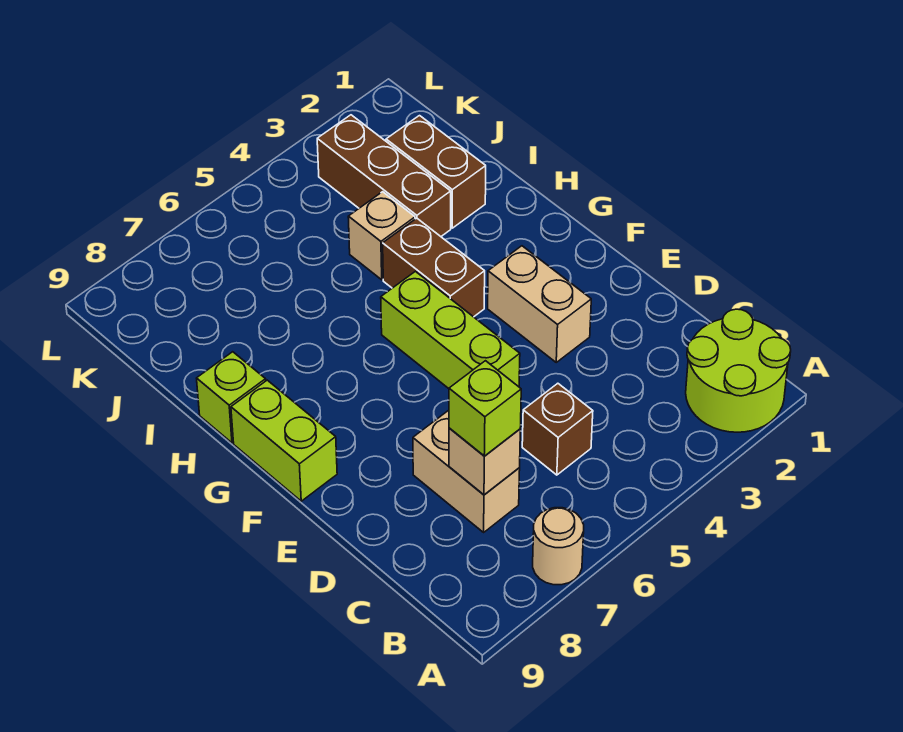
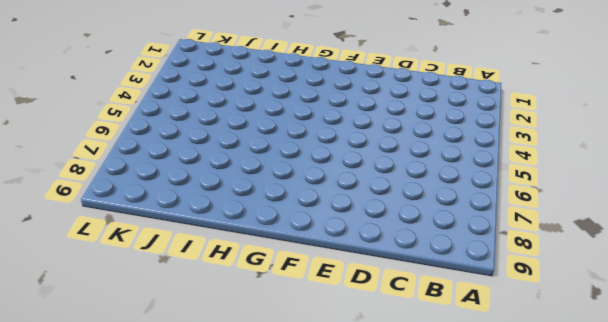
none -> lime 2x2 round brick [686,309,791,432]
none -> tan 1x1 round brick [533,508,584,585]
none -> brown 1x1 brick [522,383,593,475]

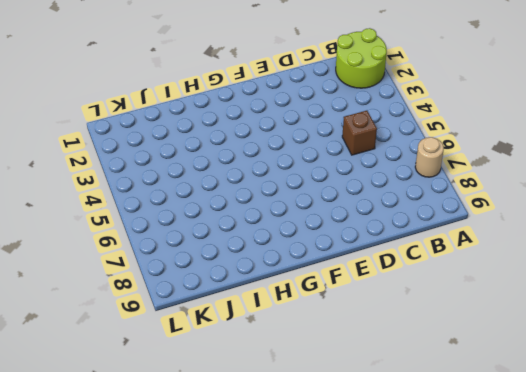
none -> tan 1x2 brick [413,411,520,532]
none -> tan 1x2 brick [488,246,591,362]
none -> lime 1x3 brick [381,271,520,389]

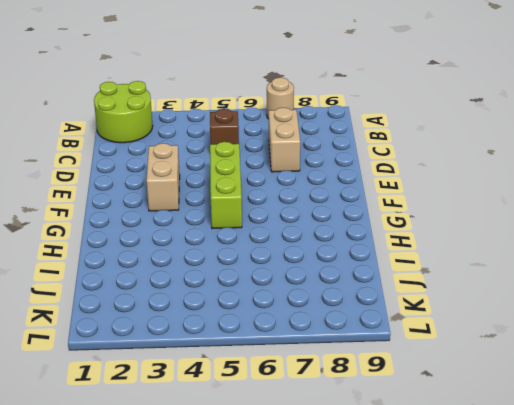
none -> lime 1x2 brick [231,380,337,501]
none -> brown 1x2 brick [383,218,485,317]
none -> lime 1x1 brick [197,352,266,443]

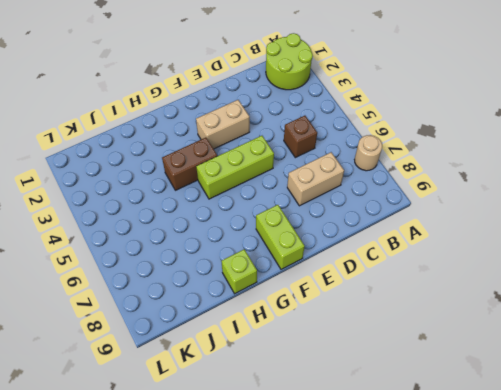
lime 1x2 brick [256,205,305,269] -> lime 1x2 brick turned to [231,380,337,501]
none -> brown 1x2 brick [386,116,486,228]
none -> brown 1x3 brick [317,115,451,236]
none -> tan 1x1 brick [348,192,415,280]

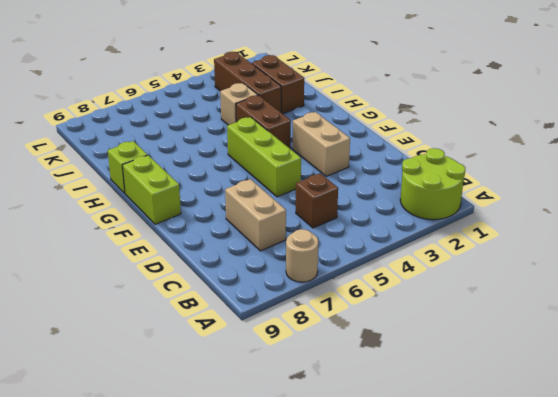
none -> tan 1x1 brick [449,428,520,495]
none -> lime 1x1 brick [449,361,521,456]

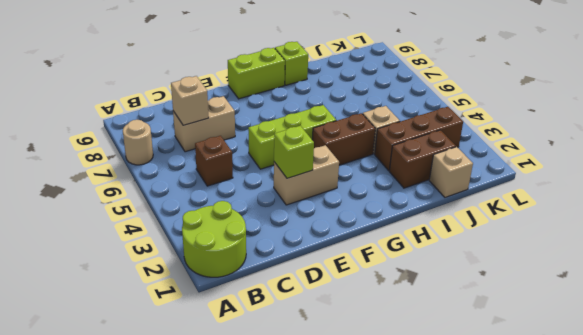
lime 1x1 brick [274,126,314,178] -> lime 1x1 brick moved to [449,361,521,456]
tan 1x1 brick [429,147,473,197] -> none

